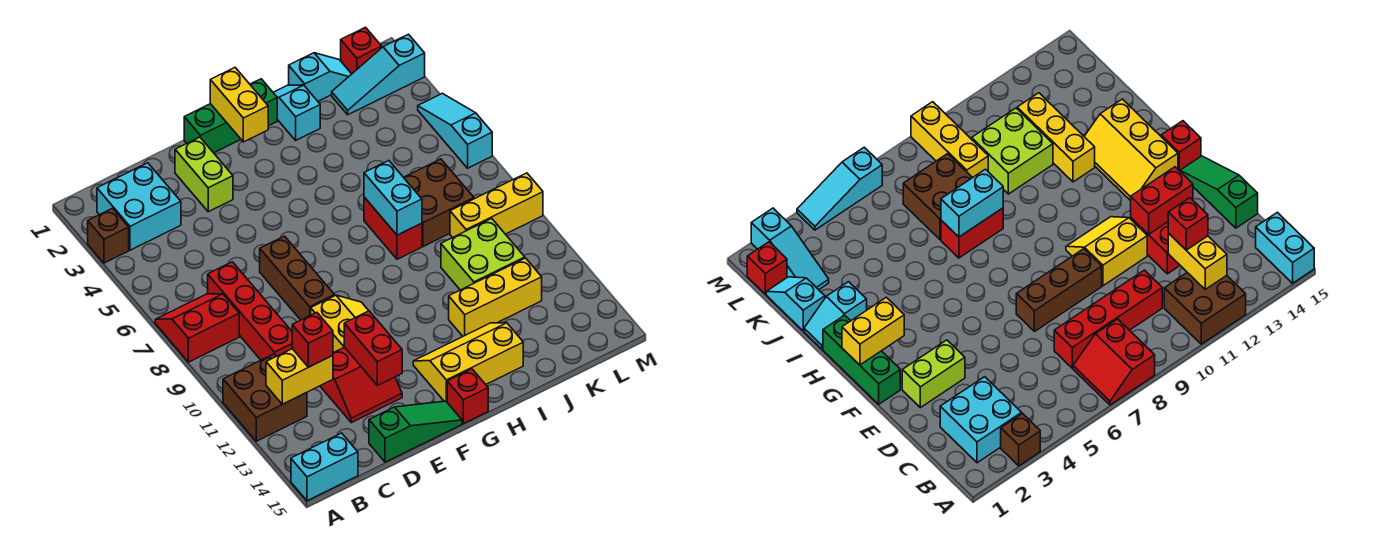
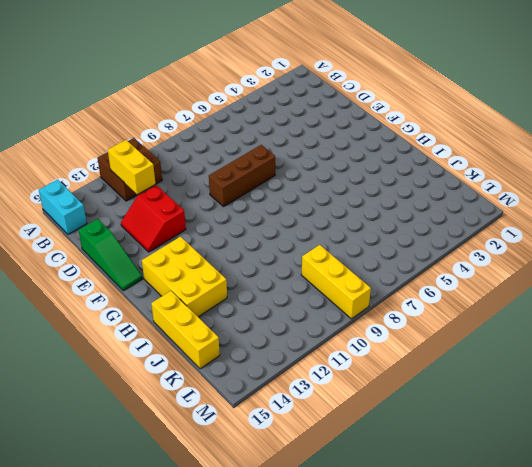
yellow 2x3 brick [142,237,227,317] -> yellow 2x3 slope [413,323,523,402]
yellow 1x3 brick [151,291,220,369] -> yellow 1x3 brick moved to [449,258,542,336]
none -> brown 1x1 brick [88,208,129,263]
none -> red 2x2 slope [155,294,239,362]
none -> cyan 2x2 brick [97,163,181,250]

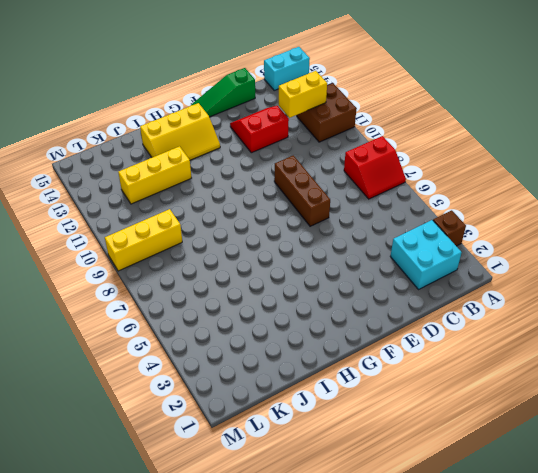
none -> red 1x4 brick [208,262,292,360]
none -> lime 1x2 brick [175,137,233,212]
none -> yellow 2x2 slope [311,295,369,353]

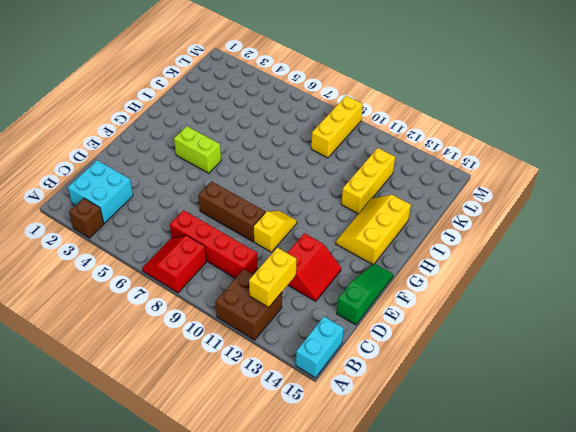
yellow 1x2 slope [253,211,297,252] -> yellow 2x2 slope [311,295,369,353]
lime 1x2 brick [174,126,221,173] -> lime 1x2 brick moved to [175,137,233,212]
none -> green 1x3 brick [184,79,277,153]
none -> red 1x1 brick [447,369,488,424]
none -> cyan 1x2 slope [273,85,320,140]

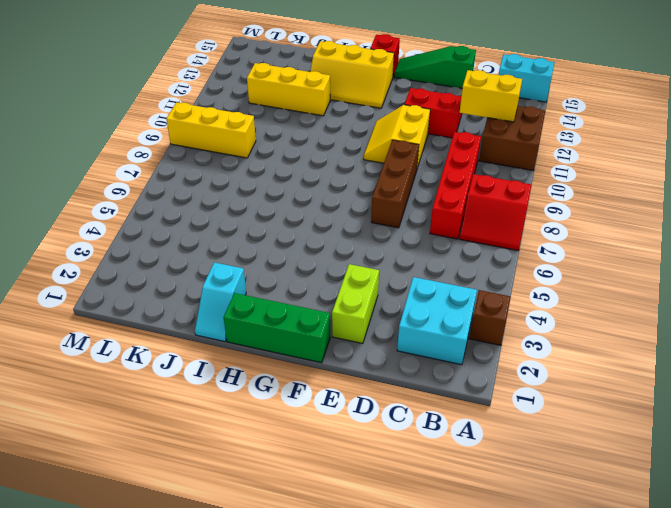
none -> red 1x2 brick [364,197,422,259]
none -> cyan 1x2 slope [289,53,351,101]
none -> brown 2x2 brick [404,159,474,247]

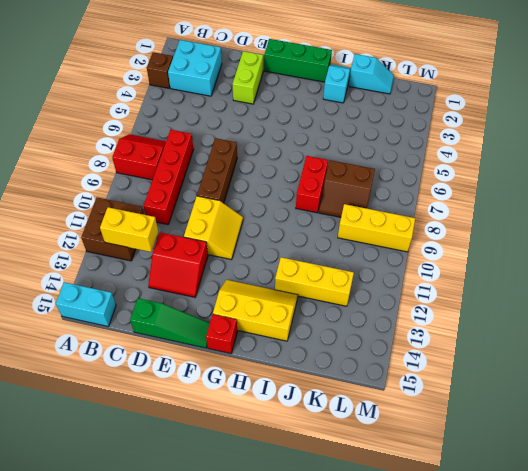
brown 2x2 slope [319,160,375,217] -> brown 2x2 brick [404,159,474,247]
none -> lime 2x2 brick [441,218,525,290]
none -> cyan 1x3 slope [332,34,425,115]
none -> red 1x1 brick [341,27,382,74]

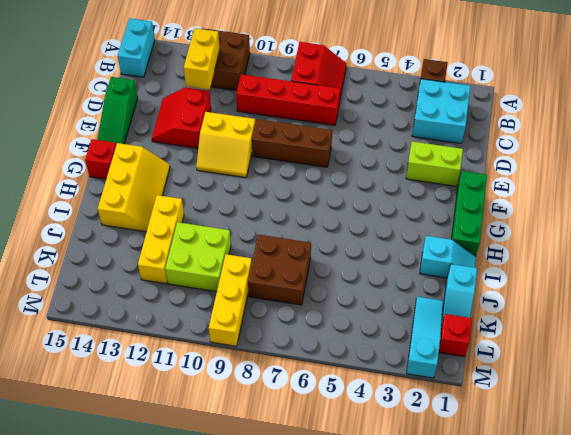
none -> red 1x2 brick [364,197,422,259]
none -> cyan 1x3 slope [418,93,492,168]
none -> red 1x2 brick [344,311,402,385]

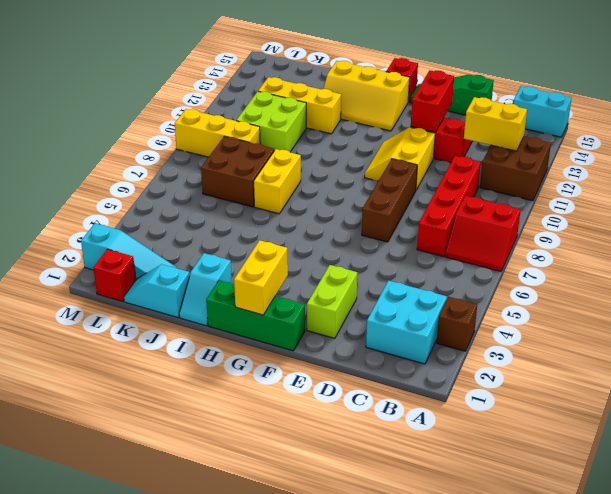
yellow 1x2 brick [254,149,301,214] -> red 1x2 brick [364,197,422,259]
none -> cyan 1x3 slope [418,93,492,168]
none -> cyan 1x2 brick [364,161,422,235]
none -> red 1x1 brick [292,313,333,367]

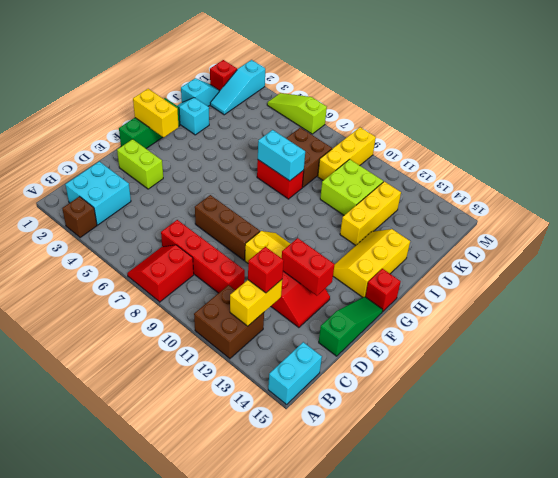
lime 1x3 slope [267,93,327,134] -> cyan 1x3 slope [418,93,492,168]

